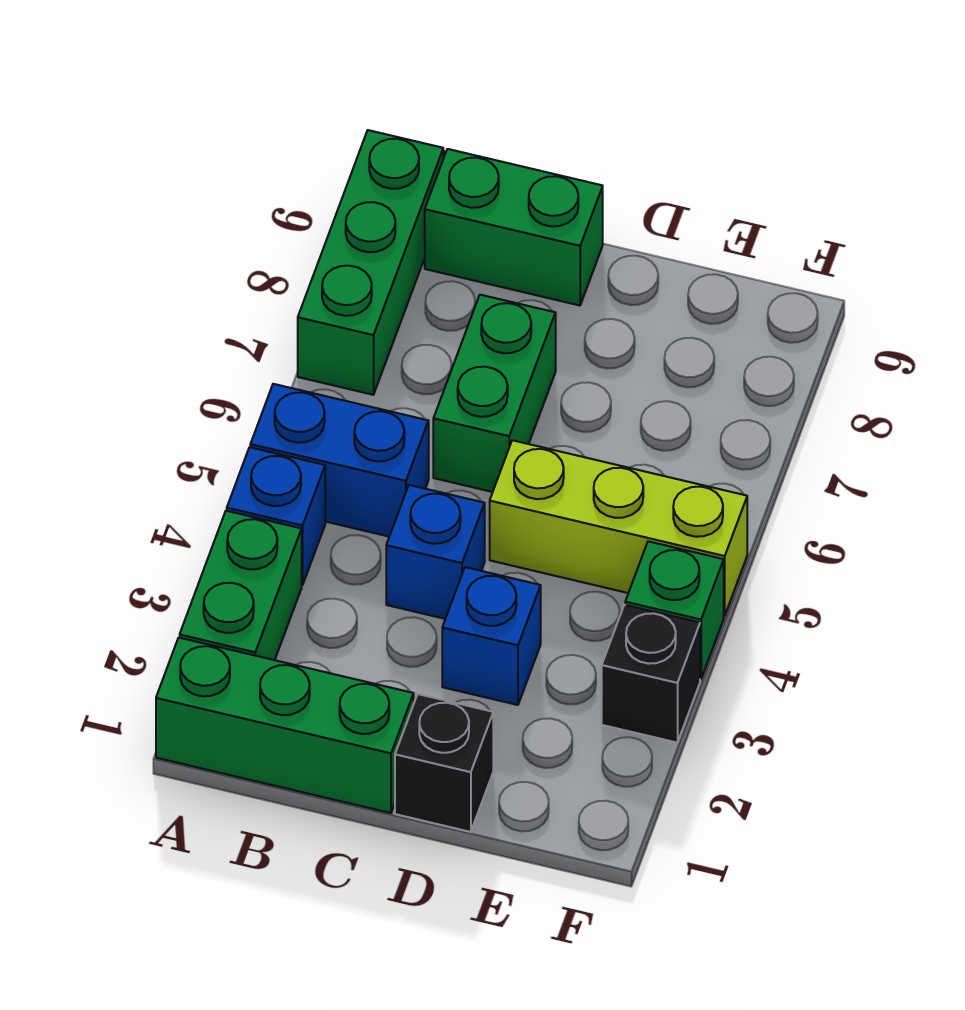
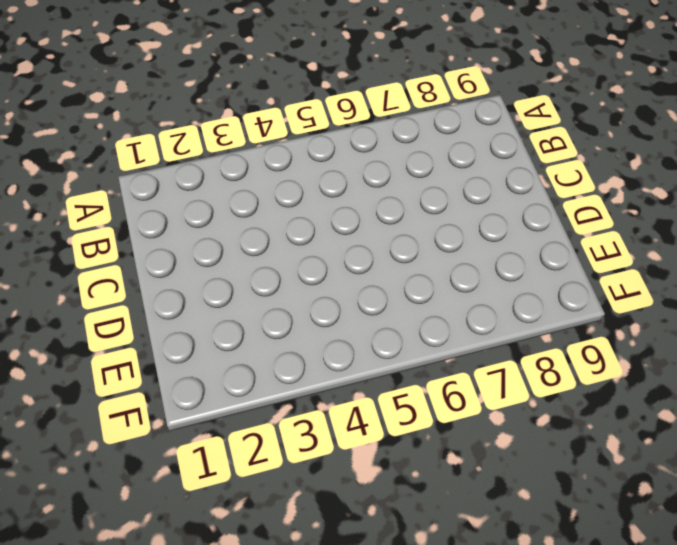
none -> green 1x3 brick [156,638,414,813]
none -> green 1x2 brick [180,511,302,660]
none -> blue 1x1 brick [227,447,325,585]

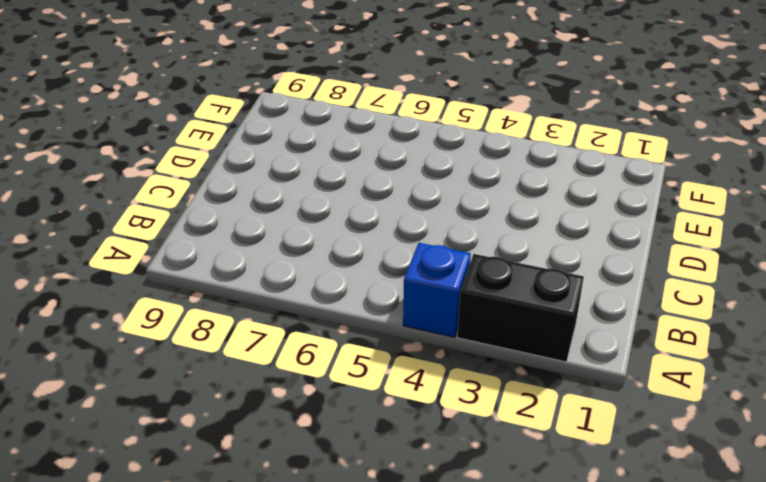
black 1x2 brick [457,254,584,362] -> green 1x2 brick [180,511,302,660]
none -> green 1x3 brick [156,638,414,813]
none -> blue 1x2 brick [250,384,429,536]
none -> green 1x3 brick [298,130,443,395]

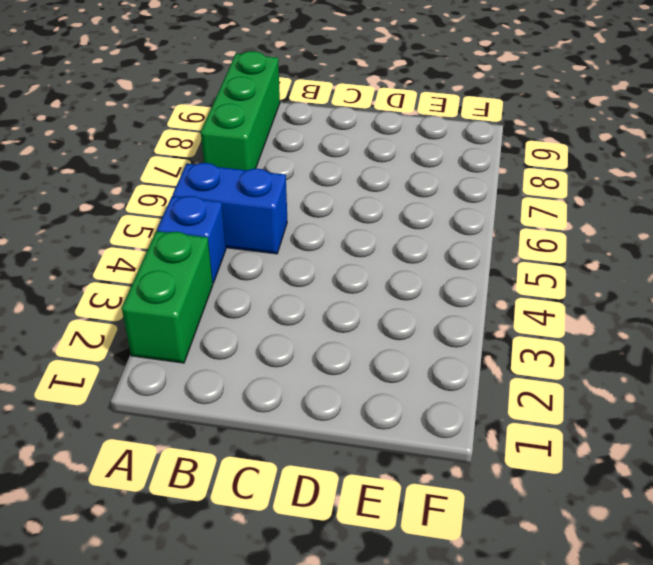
none -> green 1x3 brick [156,638,414,813]
none -> green 1x2 brick [425,149,603,305]
none -> blue 1x1 brick [386,485,485,619]

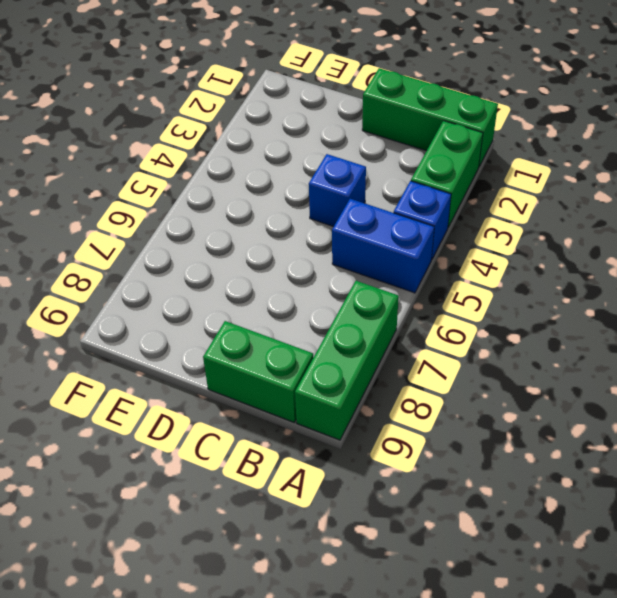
none -> green 1x2 brick [433,295,556,492]
none -> black 1x1 brick [395,694,493,832]
none -> blue 1x1 brick [442,567,541,705]

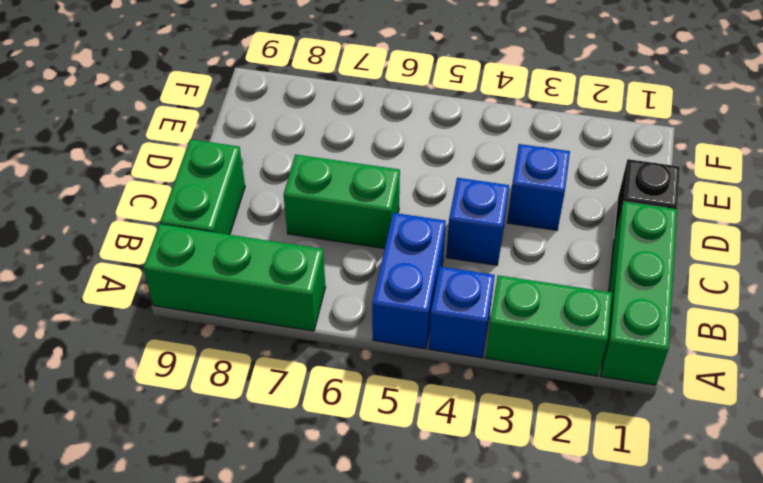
none -> lime 1x3 brick [490,440,747,616]
none -> black 1x1 brick [602,605,700,743]
none -> green 1x1 brick [625,541,724,679]

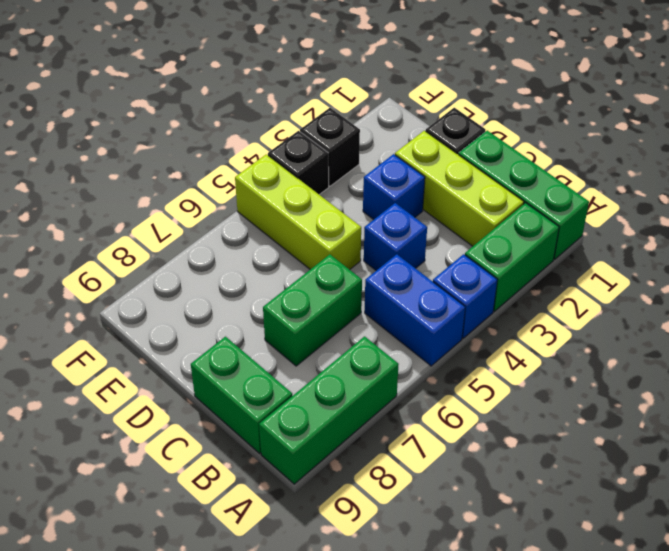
lime 1x3 brick [395,131,524,246] -> none
black 1x1 brick [268,131,329,195] -> green 1x1 brick [625,541,724,679]

